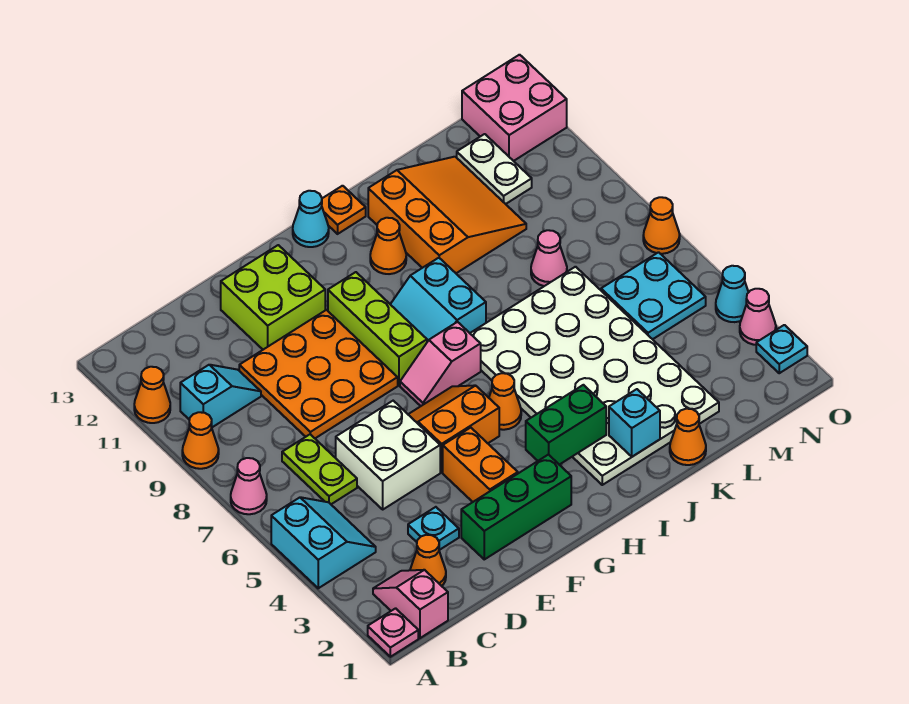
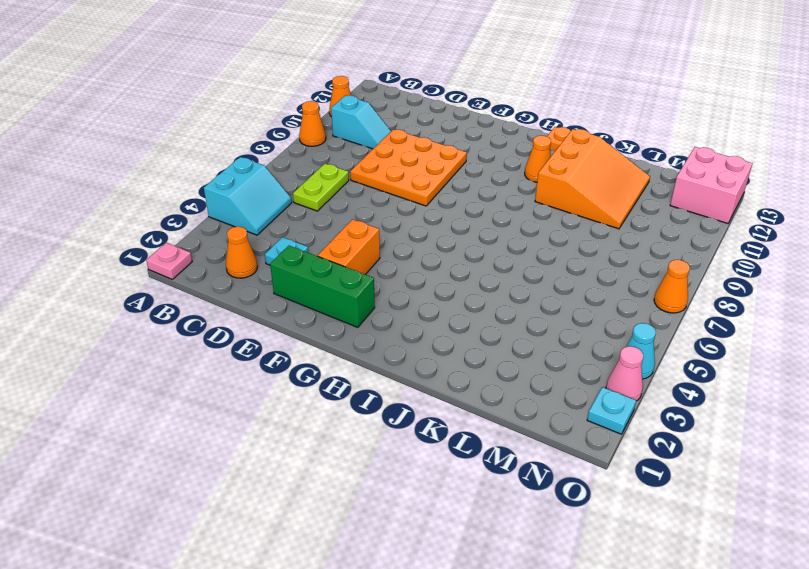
none -> pink 1x1 cone [231,458,267,514]
none -> pink 1x2 slope [373,570,448,638]
none -> white 2x2 brick [336,401,440,509]
none -> lime 2x2 brick [221,245,325,350]

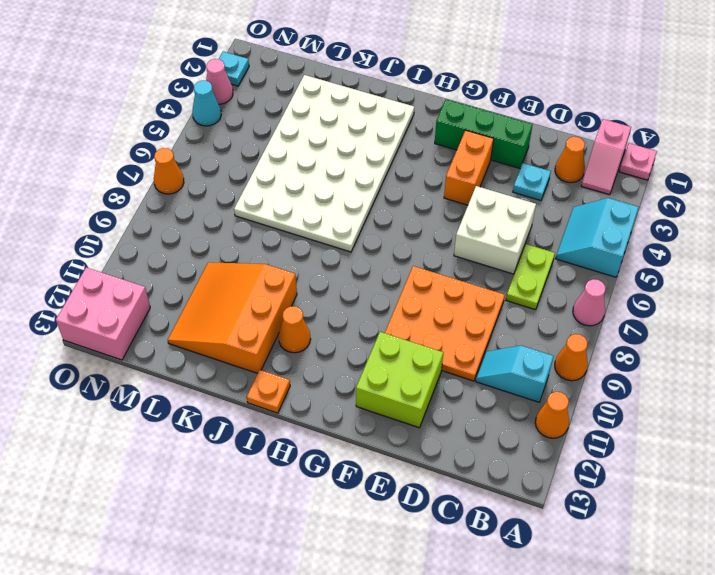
none -> orange 2x2 slope [408,385,499,472]
none -> pink 1x2 slope [400,322,481,406]
none -> lime 1x3 brick [328,272,427,385]
none -> orange 1x1 cone [489,373,521,430]

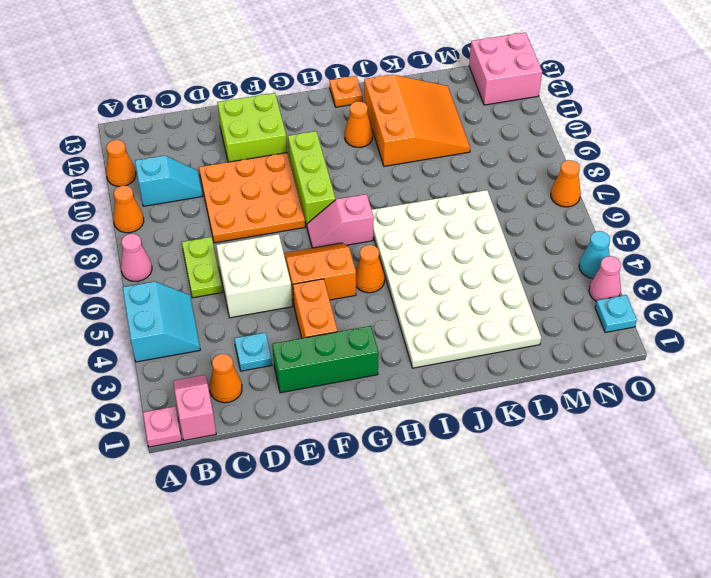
none -> cyan 2x2 slope [390,258,486,342]
none -> cyan 1x1 cone [293,191,329,247]
none -> orange 1x1 cone [670,409,706,465]
none -> pink 1x1 cone [531,230,567,286]

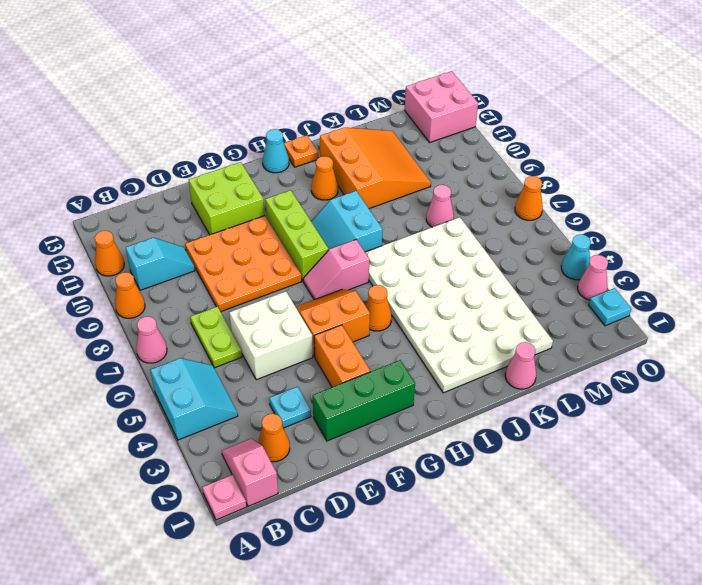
pink 1x1 cone [505,342,536,389] -> orange 1x1 cone [670,409,706,465]
none -> cyan 2x2 plate [601,252,706,339]
none -> white 1x2 plate [457,134,532,204]
none -> green 1x2 brick [526,385,606,465]
none -> cyan 1x1 brick [609,389,660,457]

